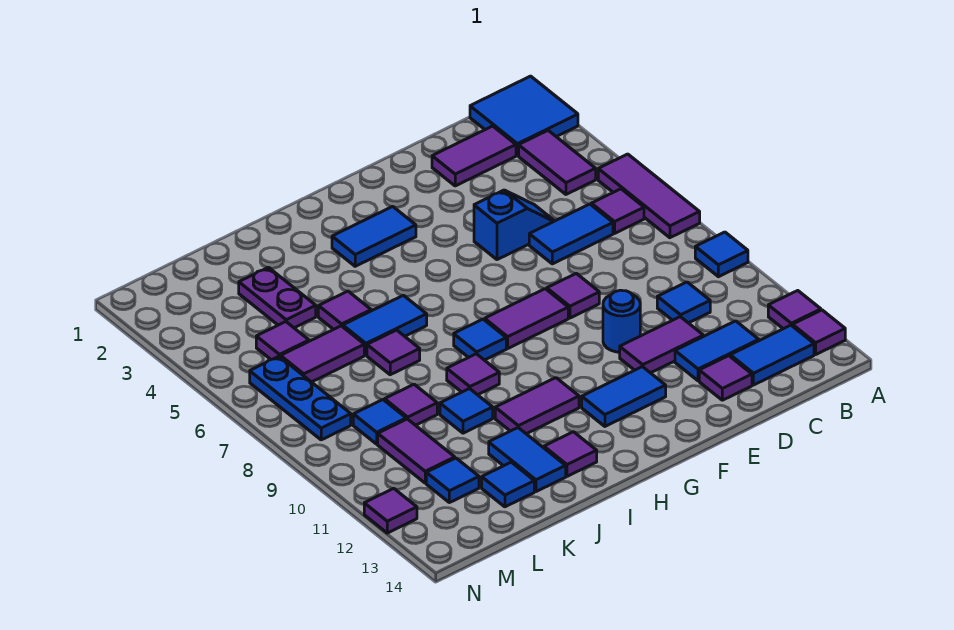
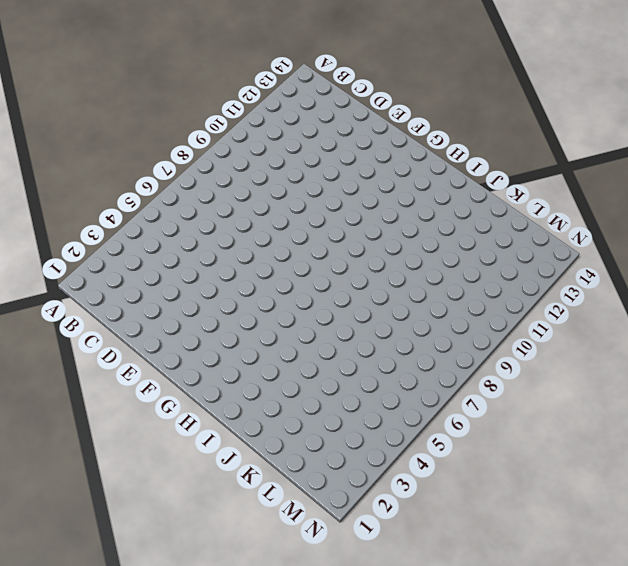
none -> blue 2x2 tile [470,76,578,156]
none -> purple 1x3 tile [598,154,700,238]
none -> blue 1x1 tile [695,232,748,277]
none -> purple 1x1 tile [768,291,821,329]

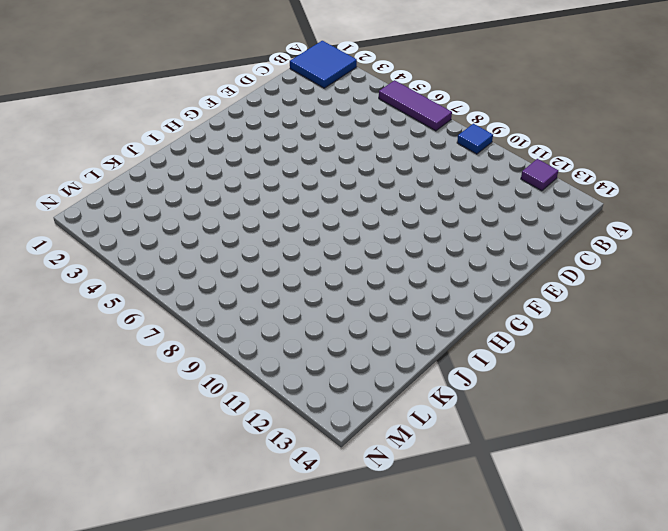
none -> purple 1x1 tile [793,310,845,354]
none -> purple 1x2 tile [519,131,596,194]
none -> purple 1x1 tile [591,189,644,233]
none -> blue 1x2 tile [730,325,814,385]

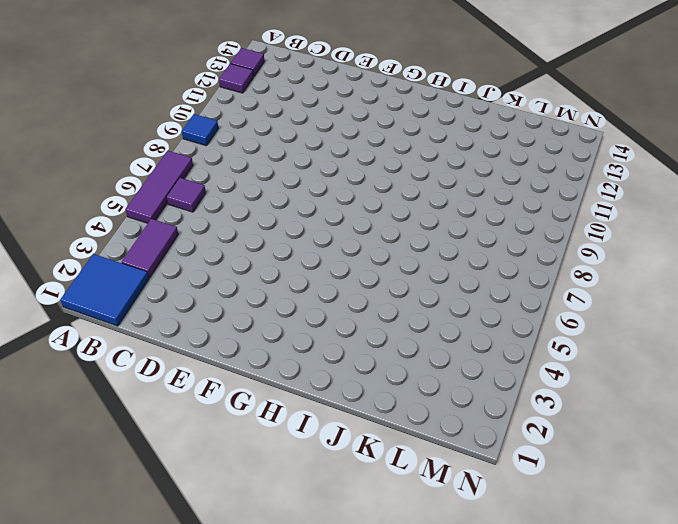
none -> blue 1x2 tile [730,325,814,385]
none -> purple 1x2 tile [432,126,516,186]
none -> blue 1x2 tile [529,204,613,264]
none -> blue 1x1 tile [657,282,710,323]

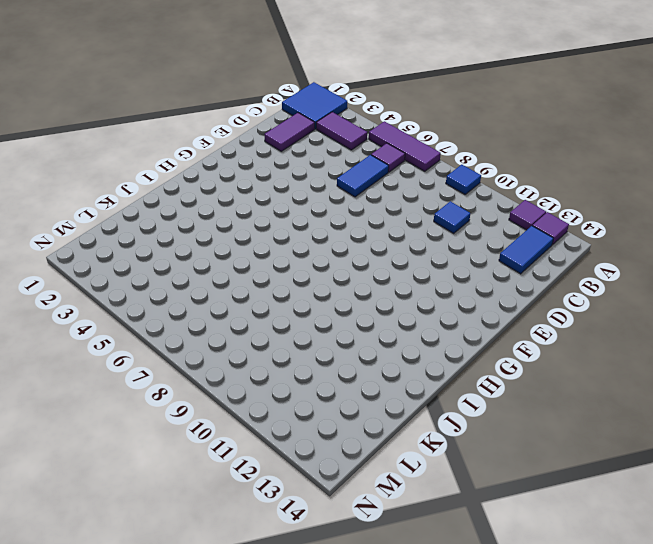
none -> blue 1x2 tile [675,321,759,381]
none -> blue 1x2 slope [474,190,554,260]
none -> purple 1x2 tile [620,317,703,373]
none -> purple 1x1 tile [699,356,752,400]

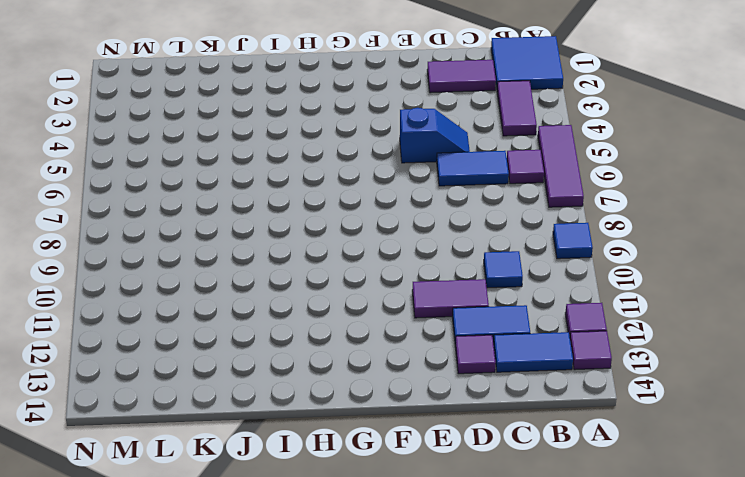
none -> purple 1x1 tile [547,273,599,318]
none -> blue 1x1 round brick [603,290,640,352]
none -> purple 1x2 tile [485,289,568,348]
none -> blue 1x2 tile [582,367,666,426]

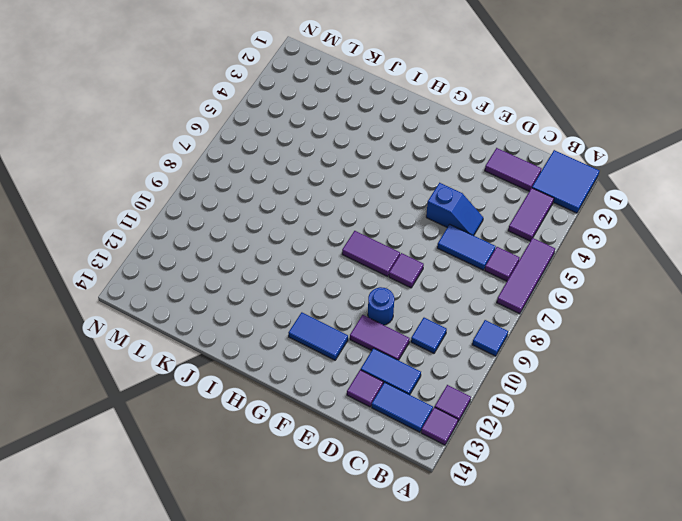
none -> blue 1x2 tile [332,206,416,266]
none -> blue 1x1 tile [454,319,506,360]
none -> purple 1x2 tile [495,378,579,434]
none -> blue 1x2 tile [343,295,427,355]

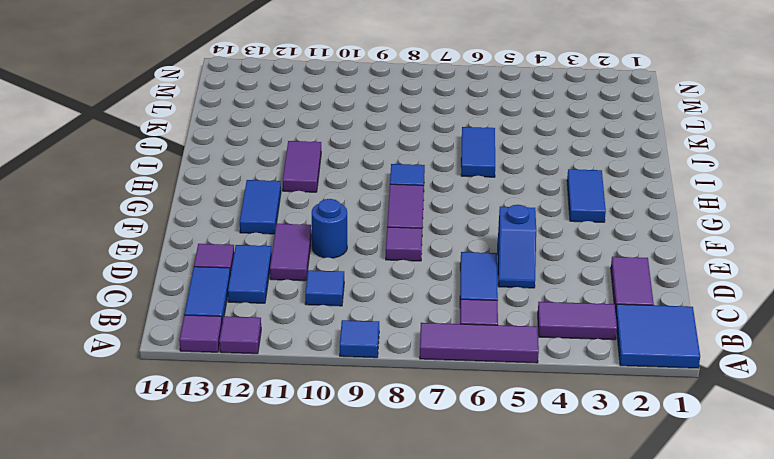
none -> purple 1x1 tile [447,354,499,395]
none -> purple 1x1 tile [544,432,597,476]
none -> purple 1x1 tile [318,291,371,329]
none -> purple 1x1 tile [367,330,420,375]

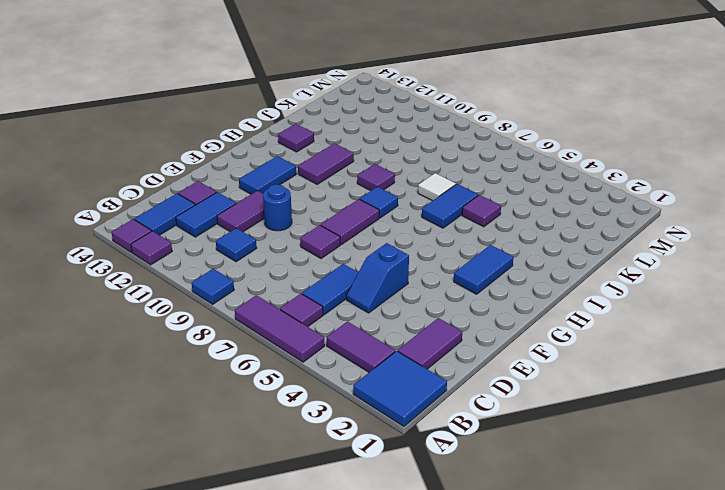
white 1x1 tile [418,173,456,201] -> purple 1x1 tile [367,330,420,375]
none -> blue 1x1 tile [440,389,493,433]
none -> blue 1x2 tile [489,428,566,492]
none -> purple 1x2 plate [239,267,316,328]
none -> purple 1x2 tile [281,326,364,382]

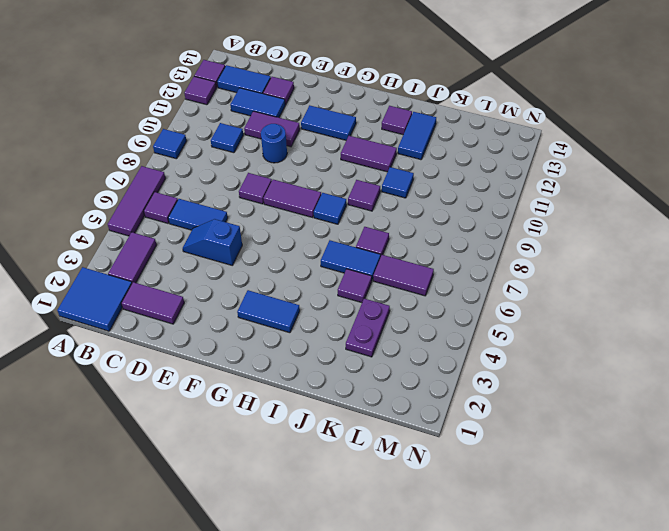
none -> purple 1x1 tile [385,384,437,425]
none -> blue 1x1 tile [482,462,534,507]
none -> purple 1x1 tile [256,322,309,360]
none -> blue 1x1 tile [353,400,406,444]

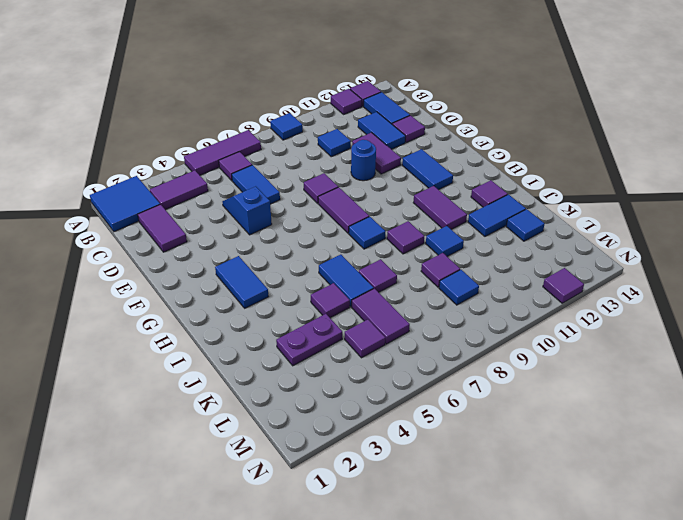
none -> purple 1x2 tile [378,419,455,483]
none -> blue 1x1 tile [426,458,479,503]
none -> blue 1x3 plate [250,356,351,440]

